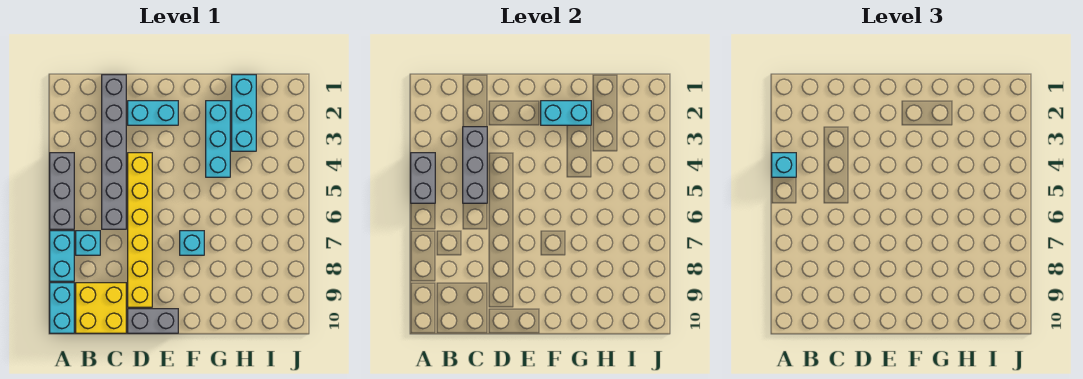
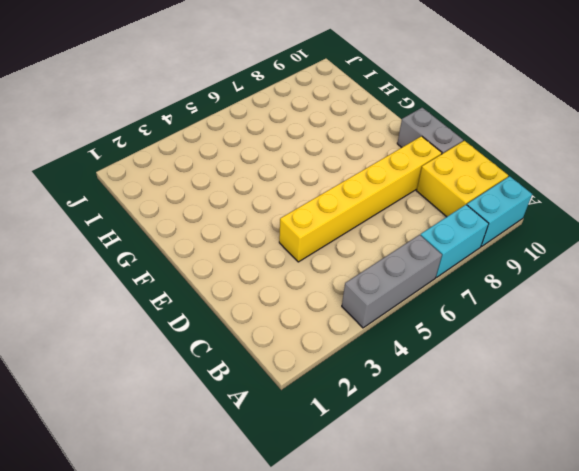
none -> cyan 1x1 brick [76,231,100,255]
none -> grey 1x6 brick [102,75,126,229]
none -> cyan 1x2 brick [128,101,178,125]

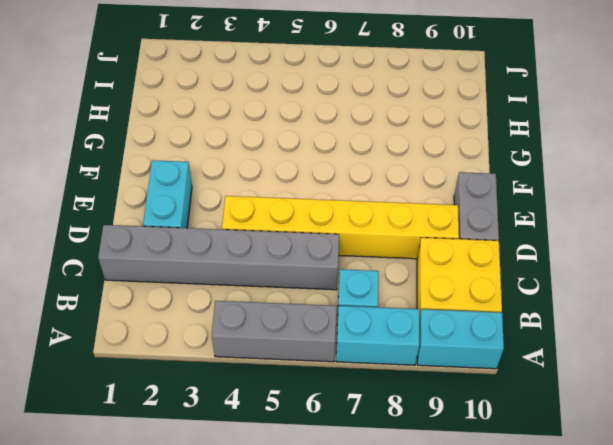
none -> cyan 1x1 brick [180,231,204,255]
none -> cyan 1x3 brick [206,101,230,177]
none -> cyan 1x3 brick [232,75,256,151]

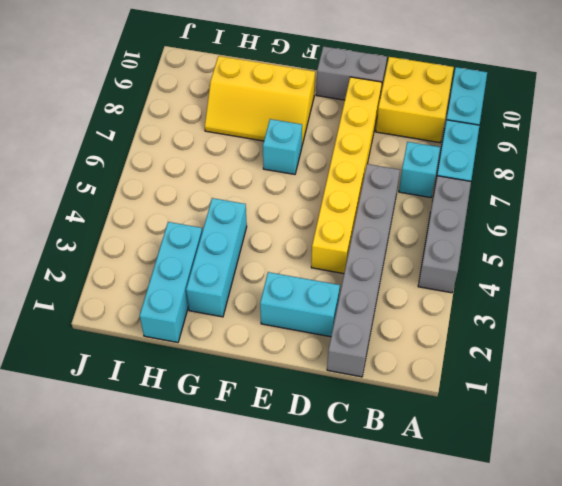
yellow 2x3 slope [205,56,315,145] -> none
none -> grey 1x2 brick [411,153,435,203]
none -> grey 1x3 brick [463,127,487,203]
none -> cyan 1x2 brick [541,101,591,125]

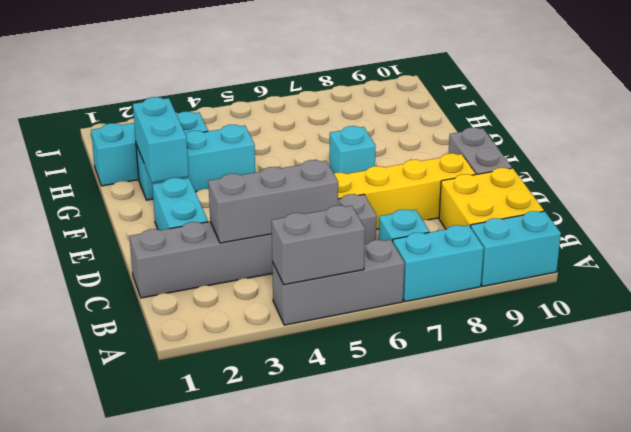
none -> cyan 1x1 brick [772,153,796,177]

